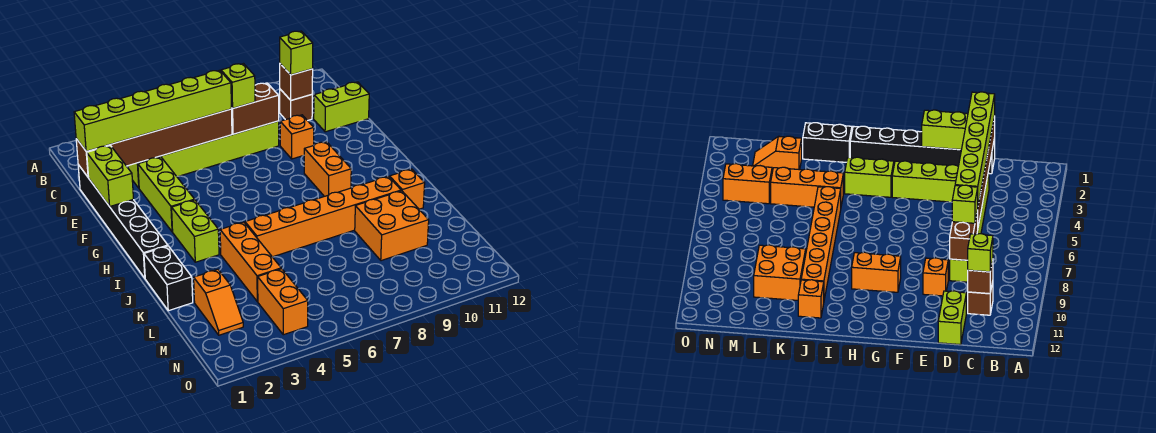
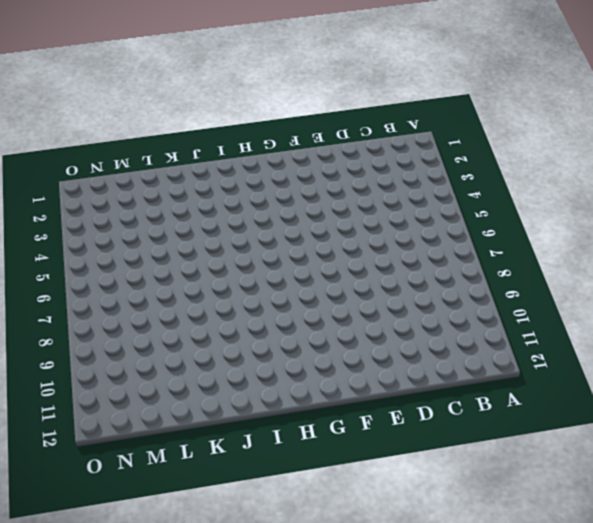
none -> brown 1x1 brick [280,89,312,121]
none -> black 1x6 brick [78,165,168,278]
none -> lime 1x6 brick [128,121,279,188]

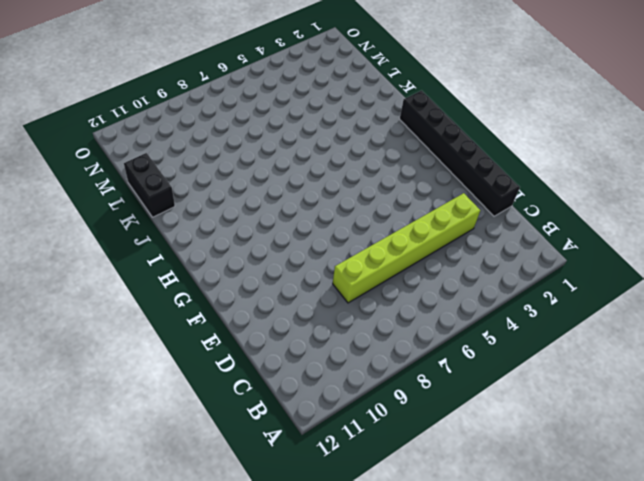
black 1x2 brick [124,153,175,217] -> black 1x2 brick moved to [144,246,193,311]
none -> brown 1x1 brick [280,89,312,121]
none -> lime 1x2 brick [314,82,369,132]
none -> lime 1x3 brick [138,157,195,232]

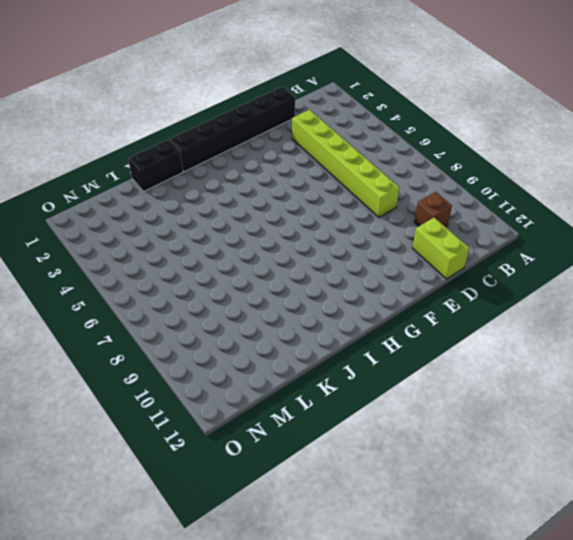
none -> lime 1x3 brick [138,157,195,232]
none -> orange 1x1 brick [280,115,314,159]
none -> orange 1x2 brick [304,142,351,196]

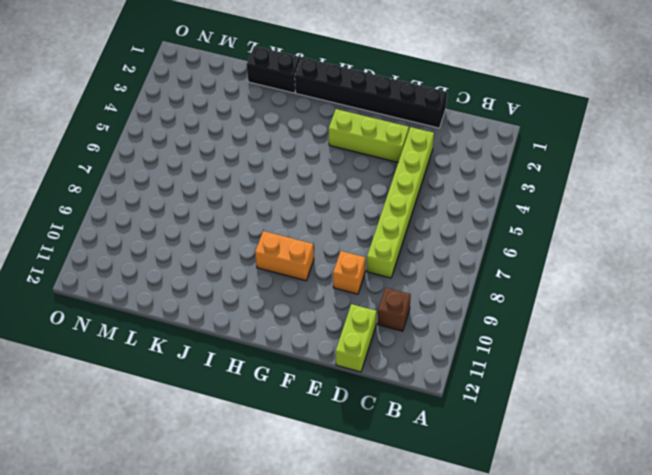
none -> lime 1x2 brick [172,200,219,262]
none -> orange 1x3 brick [220,222,281,302]
none -> orange 1x6 brick [245,176,401,257]

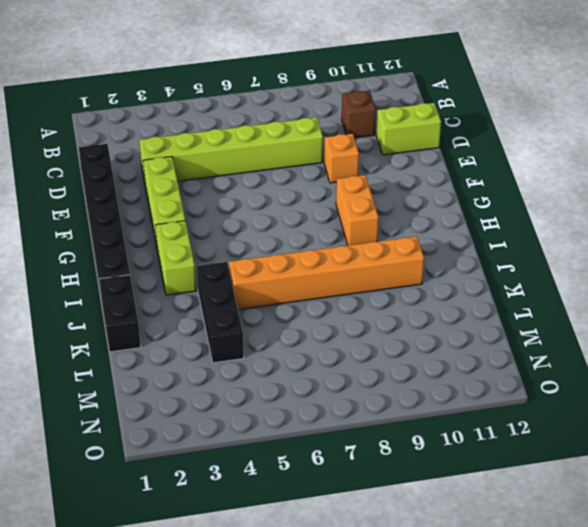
black 1x3 brick [197,262,244,363] -> orange 1x3 brick [220,222,281,302]
none -> orange 1x1 brick [390,169,425,209]
none -> orange 2x2 brick [355,191,429,261]
none -> orange 1x2 slope [194,269,243,335]

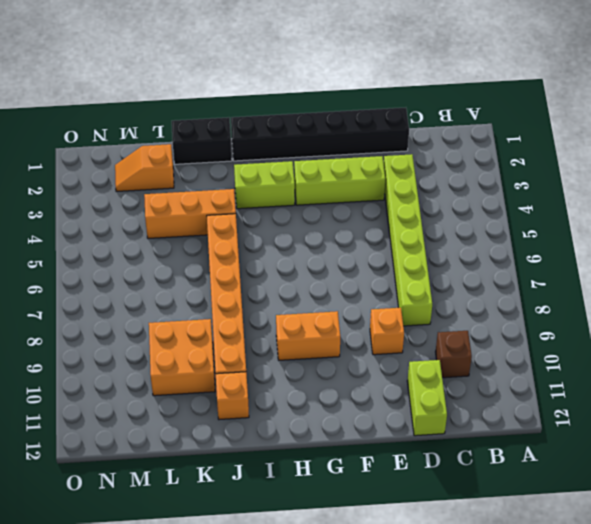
none -> orange 1x2 brick [258,269,308,335]
none -> brown 1x1 brick [280,64,313,100]
none -> brown 1x6 brick [76,109,232,177]

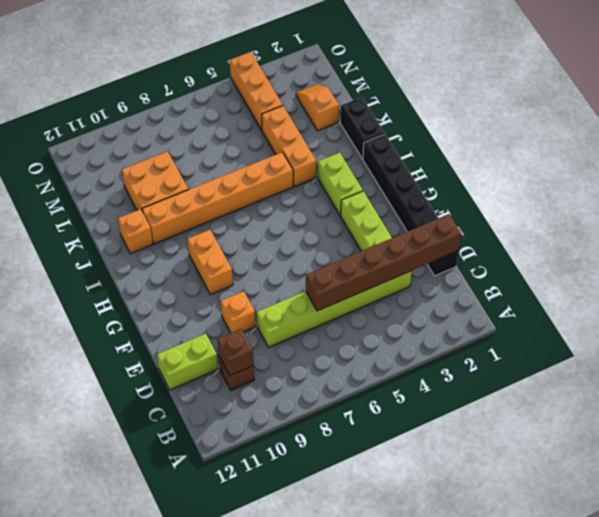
orange 1x3 brick [230,52,283,130] -> orange 1x2 brick [258,269,308,335]
none -> brown 1x2 brick [231,83,279,134]
none -> lime 1x2 brick [87,145,133,206]
none -> lime 1x1 brick [280,31,313,75]

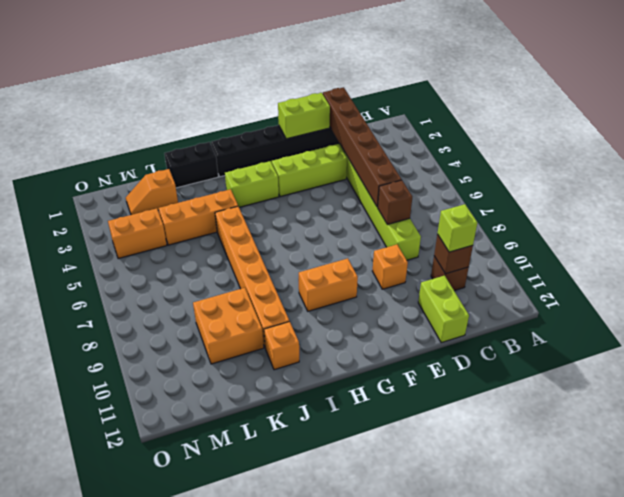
brown 1x1 brick [378,180,412,225] -> brown 1x2 brick [231,83,279,134]
none -> lime 1x6 brick [74,70,231,151]
none -> lime 1x1 brick [221,64,255,108]

